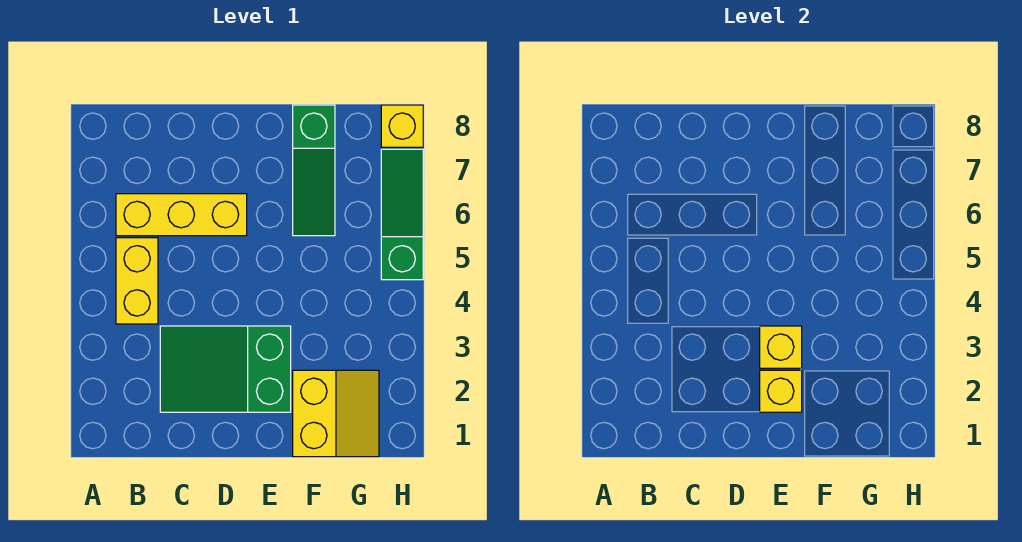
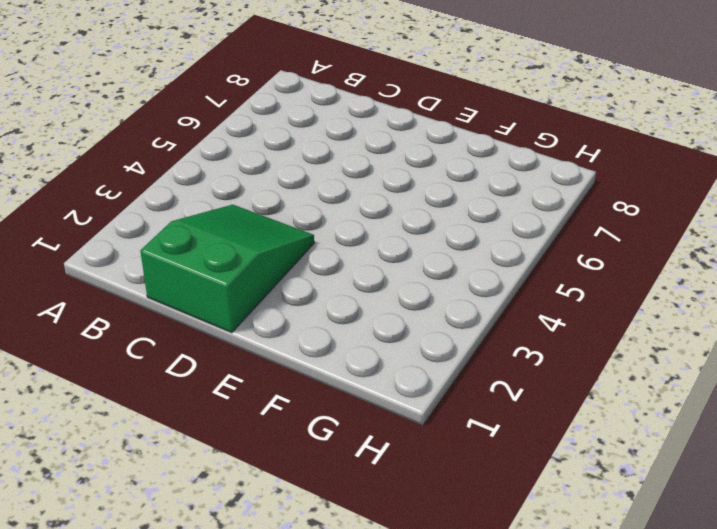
green 2x3 slope [140,205,314,333] -> green 2x3 slope turned to [160,326,291,412]
none -> yellow 1x2 brick [116,238,158,324]
none -> yellow 1x3 brick [116,194,247,236]

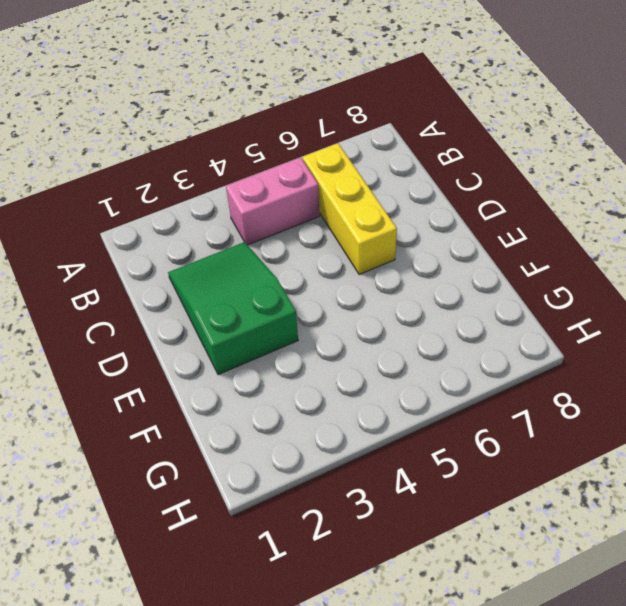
pink 1x2 brick [226,157,320,245] -> yellow 1x2 brick [116,238,158,324]
none -> yellow 2x2 slope [293,370,379,457]
none -> green 1x3 slope [293,105,335,236]

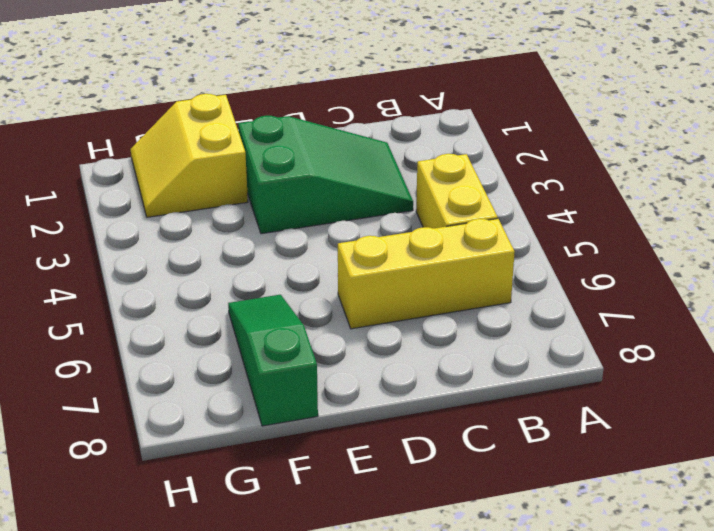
none -> green 1x3 slope [381,149,423,280]
none -> yellow 1x1 brick [381,105,423,147]

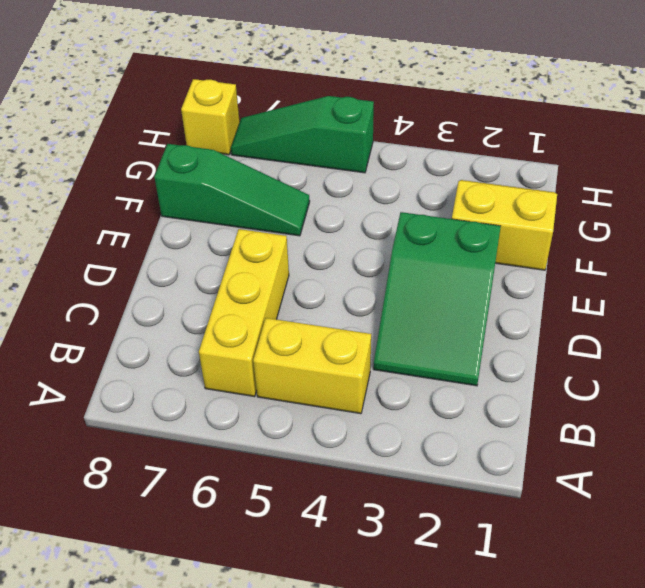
none -> yellow 1x1 brick [760,370,802,412]
none -> yellow 1x1 brick [760,326,802,368]

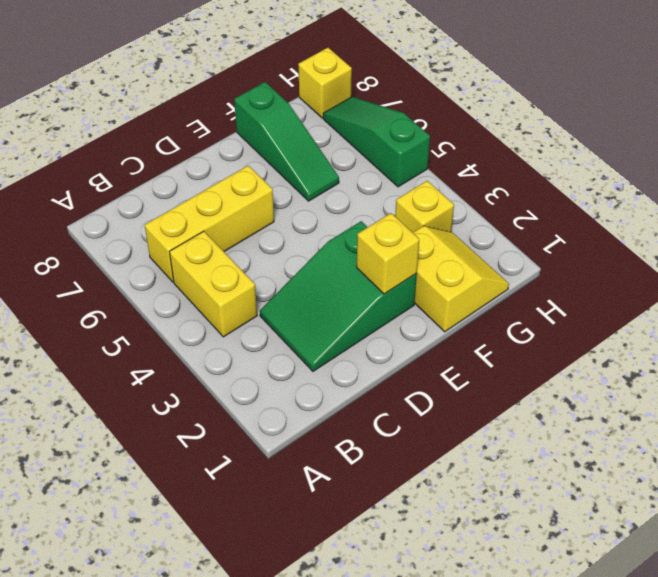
yellow 1x1 brick [395,181,454,233] -> yellow 1x1 brick moved to [760,326,802,368]

